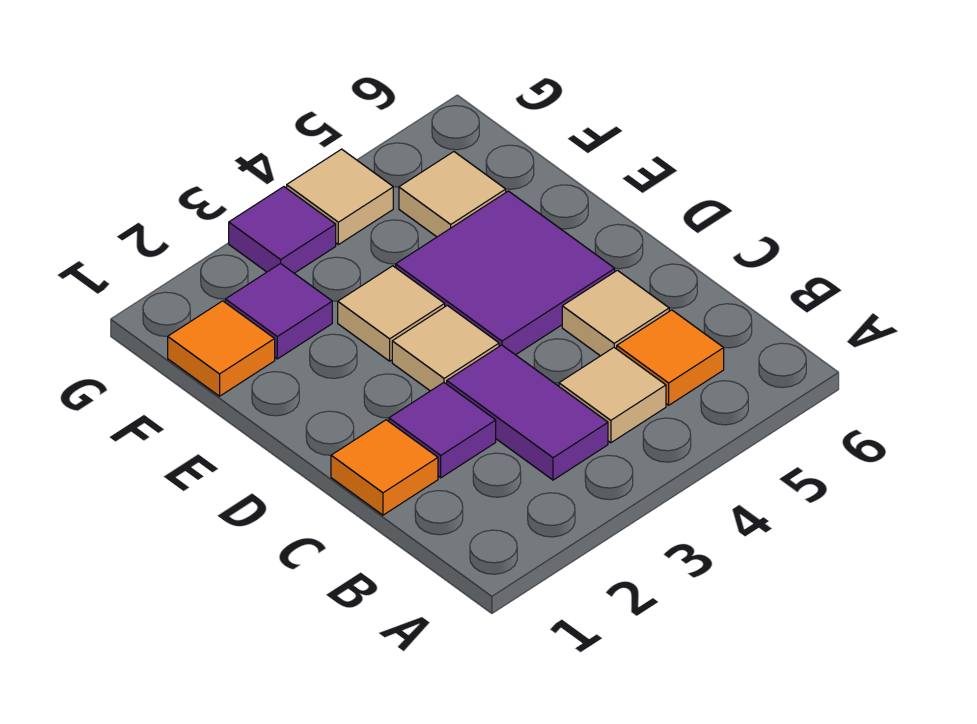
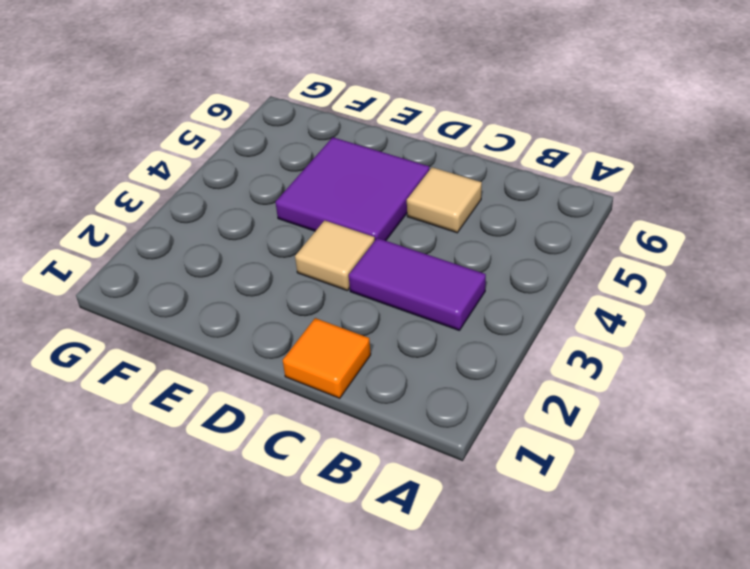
none -> tan 1x1 tile [559,348,666,443]
none -> orange 1x1 tile [617,310,724,405]
none -> purple 1x1 tile [389,383,496,478]

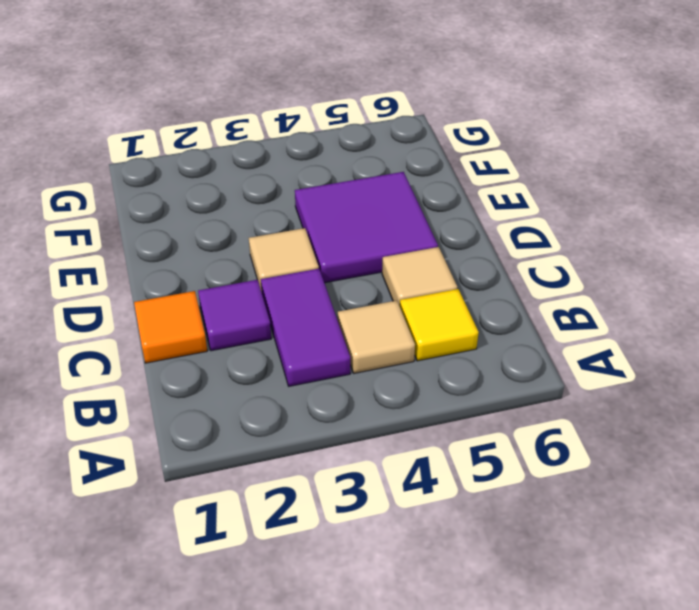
yellow 1x1 tile [400,289,479,361] -> orange 1x1 tile [617,310,724,405]
none -> tan 1x1 tile [338,266,445,361]
none -> orange 1x1 tile [168,301,275,396]
none -> purple 1x1 tile [225,263,332,359]

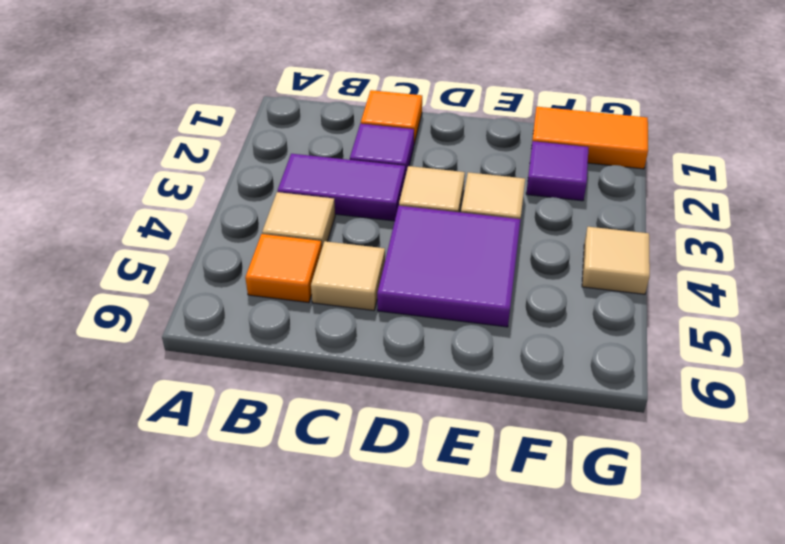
orange 1x2 tile [532,107,648,169] -> orange 1x1 tile [168,301,275,396]
none -> tan 1x1 tile [399,152,506,237]
none -> purple 1x1 tile [229,187,336,273]

